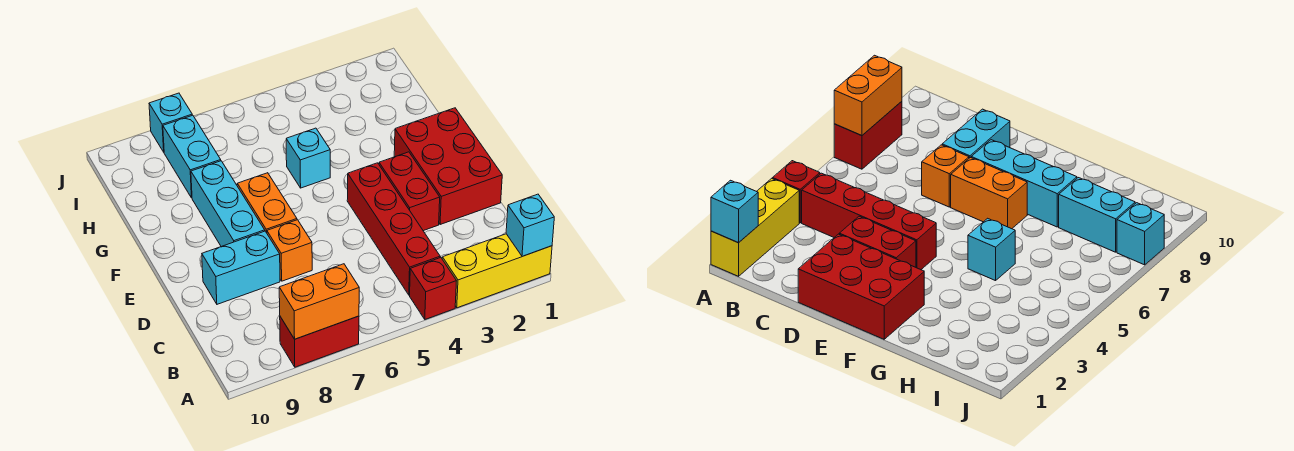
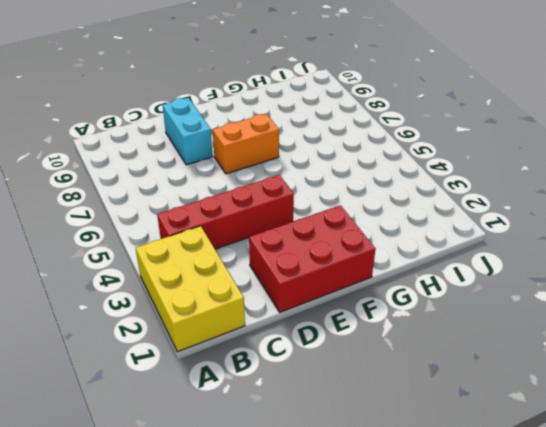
yellow 2x3 brick [136,226,245,352] -> yellow 1x3 brick [442,234,552,308]
none -> red 1x1 brick [410,258,456,319]
none -> red 1x2 brick [280,316,359,367]
none -> red 1x2 brick [379,152,440,231]

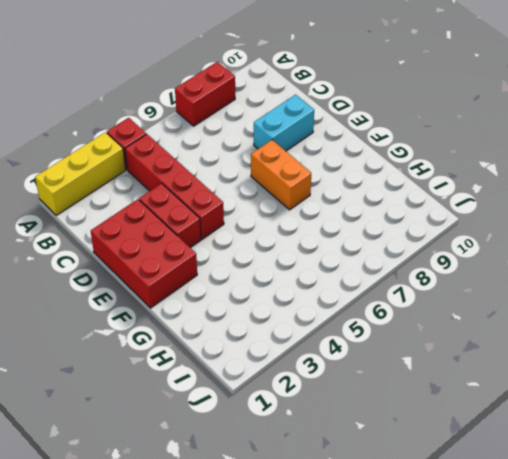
none -> orange 1x1 brick [267,220,312,281]
none -> cyan 1x3 brick [191,161,265,247]
none -> cyan 1x1 brick [286,128,330,188]

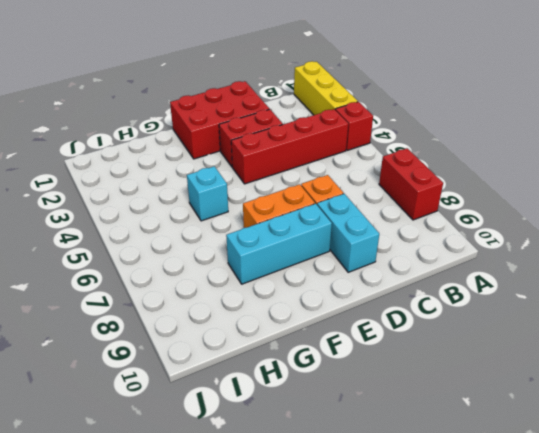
none -> cyan 1x2 brick [163,115,221,198]
none -> cyan 1x1 brick [149,93,192,152]
none -> cyan 1x1 brick [506,194,554,256]

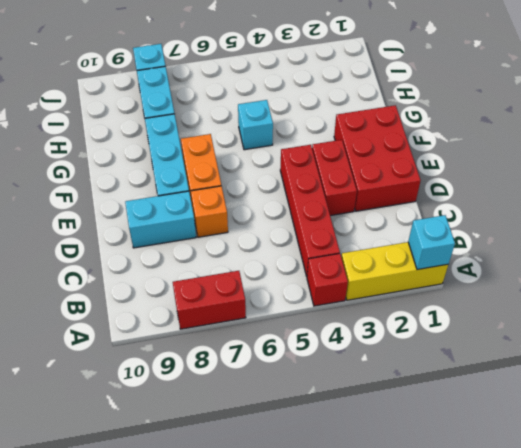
none -> orange 1x2 brick [279,264,359,339]

